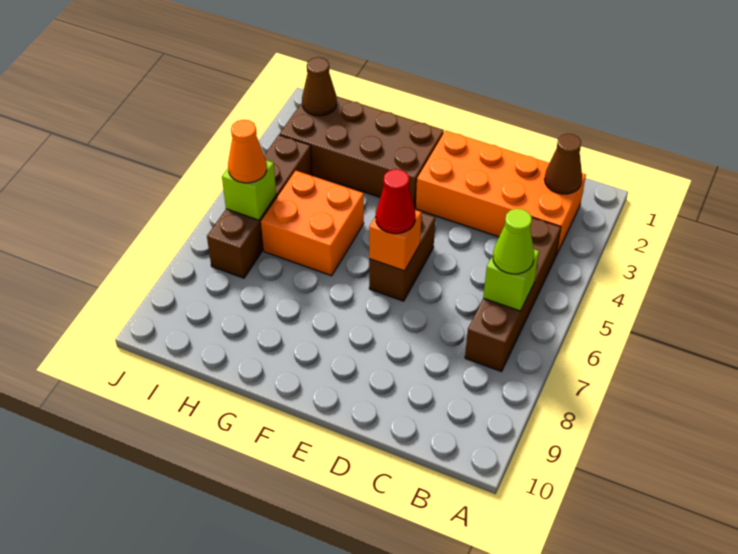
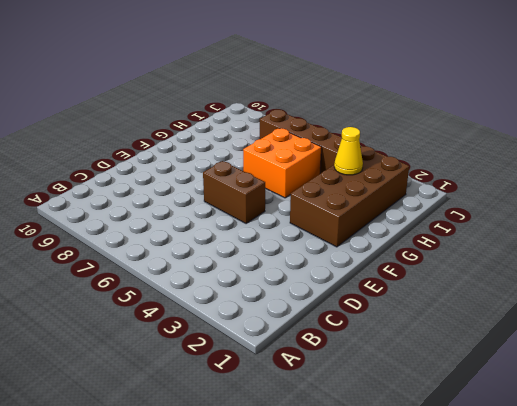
yellow 1x1 cone [334,127,363,175] -> none
none -> orange 2x4 brick [416,131,586,255]
none -> brown 1x4 brick [465,218,561,372]
none -> brown 1x1 cone [544,134,582,194]

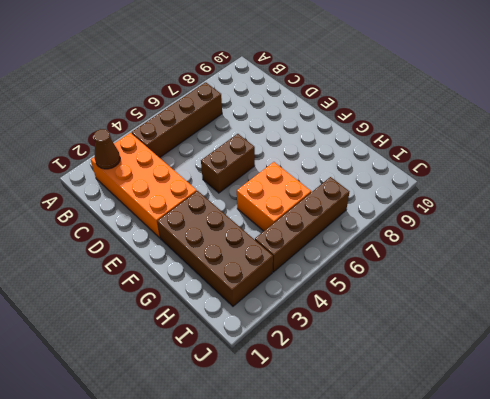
none -> lime 1x1 brick [483,249,539,311]
none -> orange 1x1 brick [369,210,422,271]
none -> brown 1x1 cone [302,57,337,116]

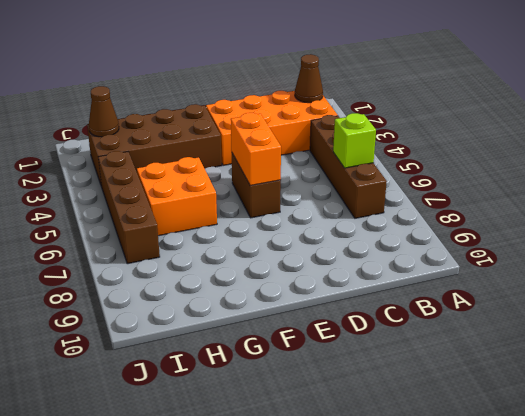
orange 1x2 brick [231,113,281,186] -> orange 1x1 brick [369,210,422,271]
none -> lime 1x1 brick [222,160,276,220]
none -> lime 1x1 cone [493,209,534,274]
none -> red 1x1 cone [376,169,416,234]

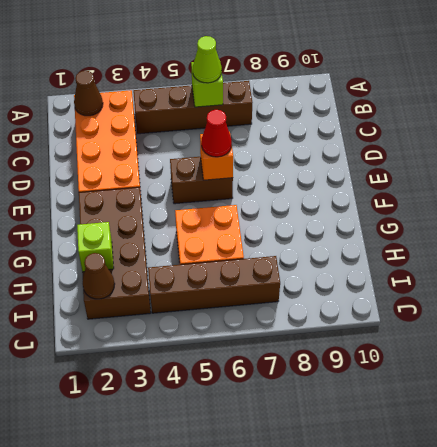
lime 1x1 brick [77,222,114,272] -> lime 1x1 brick moved to [222,160,276,220]
none -> orange 1x1 cone [228,120,267,183]

